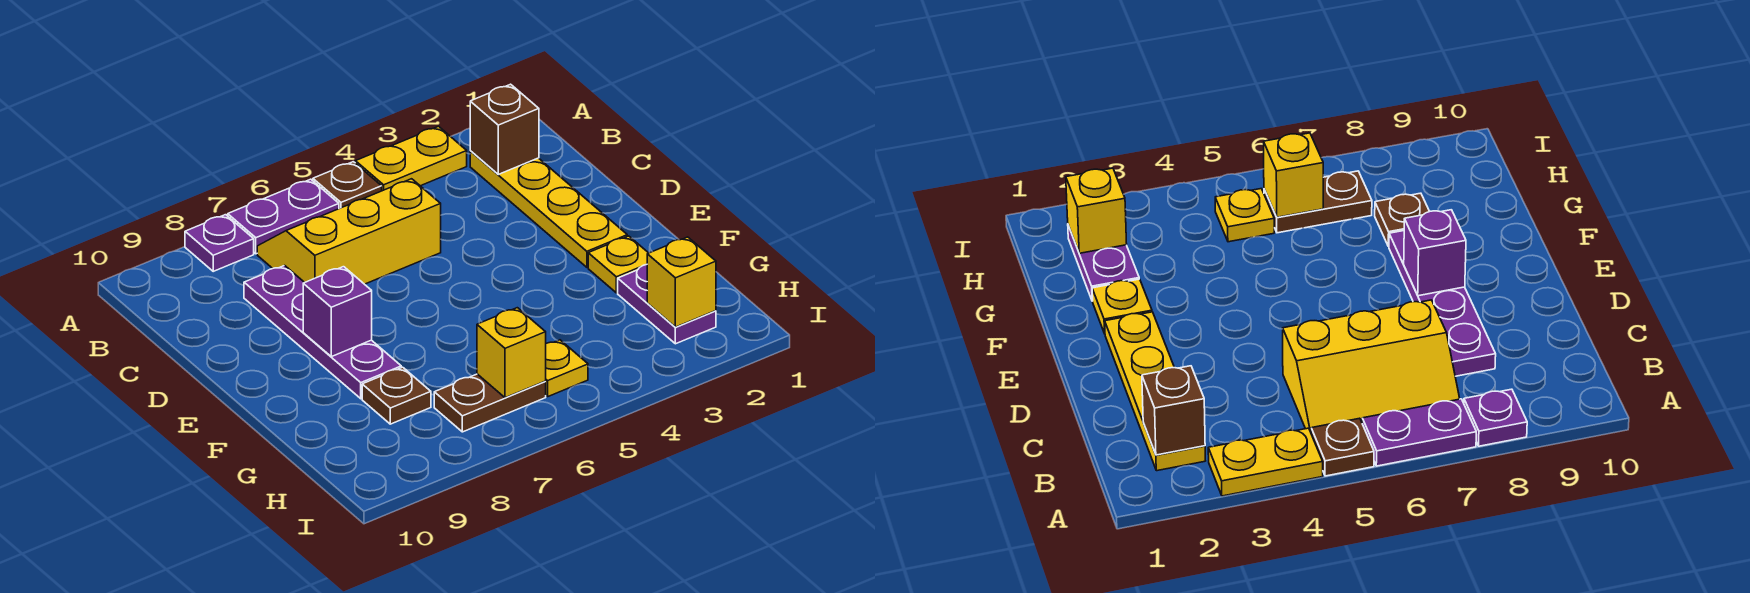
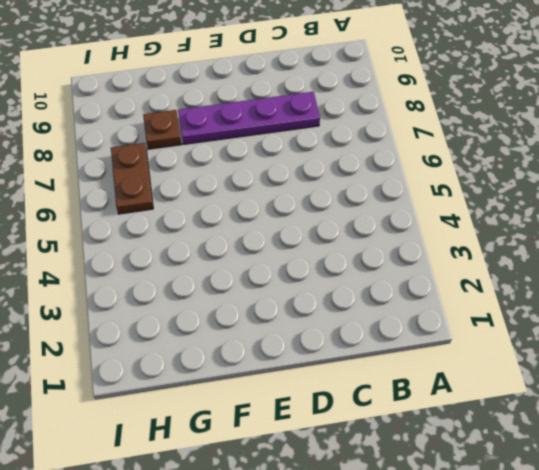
none -> yellow 1x2 plate [355,126,467,191]
none -> brown 1x1 plate [313,162,382,209]
none -> purple 1x2 plate [228,179,339,254]

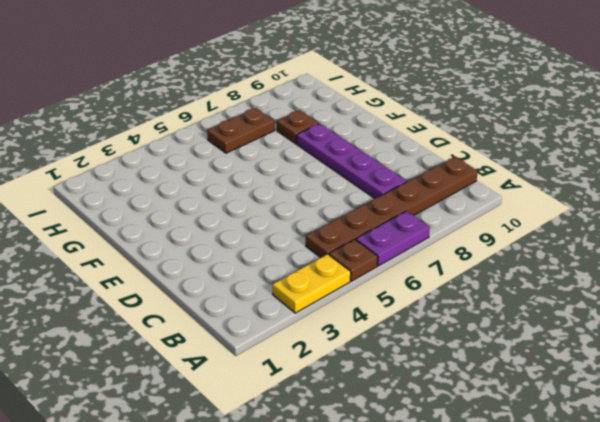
brown 1x6 plate [306,157,478,258] -> yellow 2x3 slope [257,179,441,284]
none -> purple 1x1 plate [185,215,254,271]
none -> yellow 1x4 plate [470,151,627,267]
none -> yellow 1x1 plate [588,236,648,293]

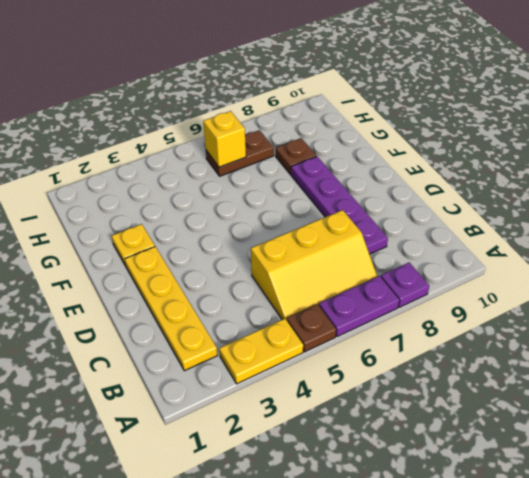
none -> purple 1x2 plate [618,264,716,344]
none -> yellow 1x1 plate [545,340,588,396]
none -> brown 1x1 brick [470,84,539,174]

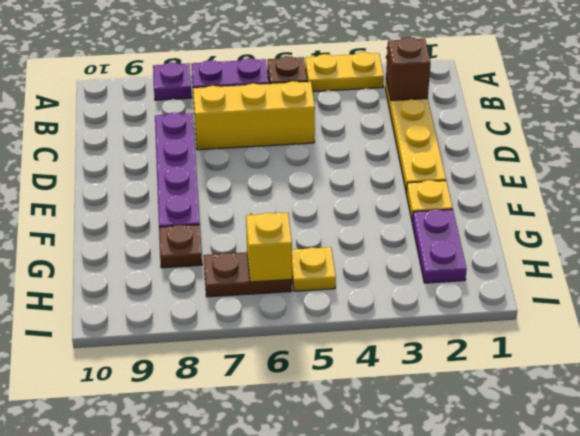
none -> purple 1x1 brick [303,267,372,357]
none -> yellow 1x1 brick [647,237,716,327]

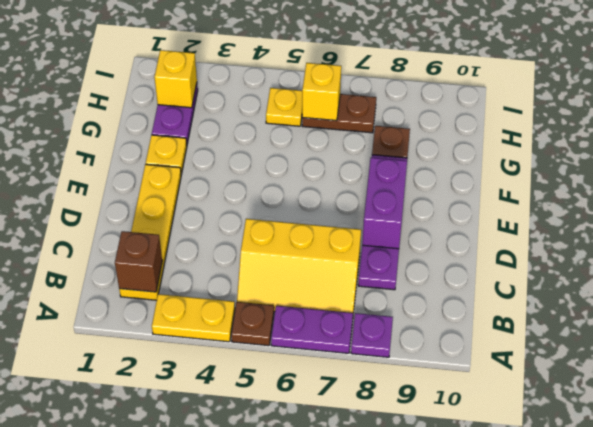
purple 1x2 brick [362,158,407,249] -> purple 1x1 brick [303,267,372,357]

